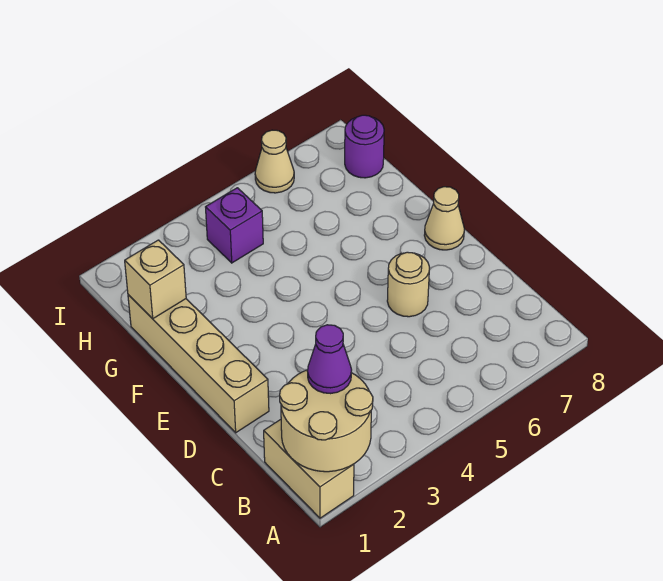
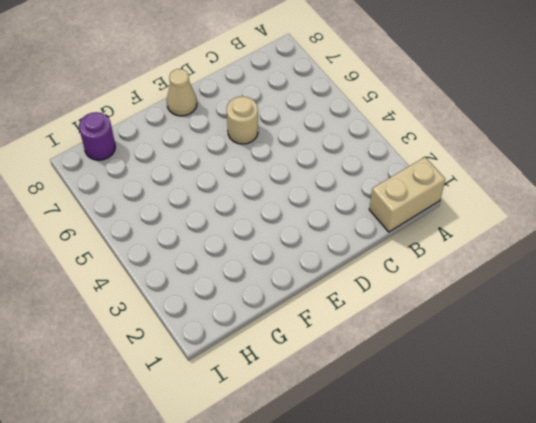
none -> tan 1x4 brick [128,295,269,433]
none -> purple 1x1 brick [206,188,263,263]

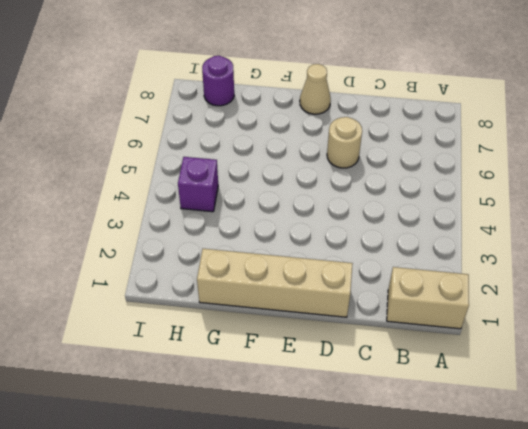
none -> tan 1x1 cone [255,130,294,193]
none -> tan 2x2 round brick [280,370,373,472]

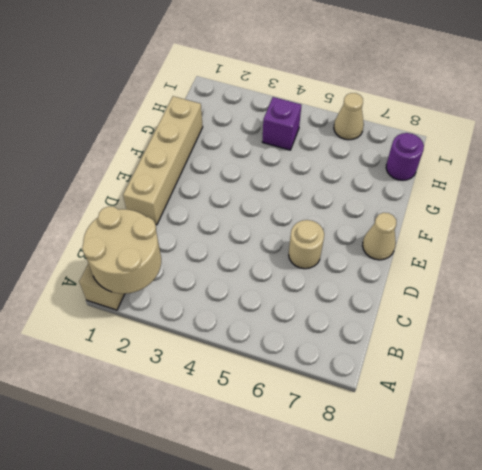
none -> tan 1x1 brick [125,240,186,319]
none -> purple 1x1 cone [308,325,352,394]

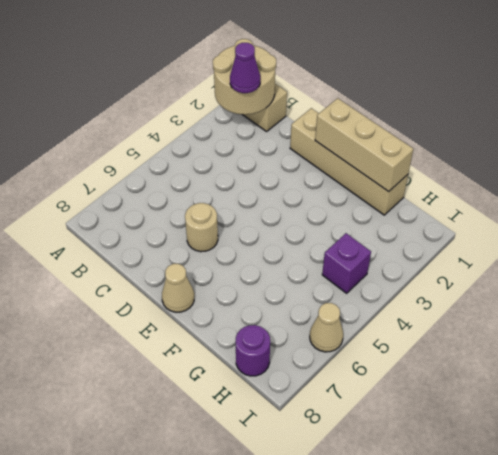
tan 1x3 brick [315,98,413,192] -> tan 1x1 brick [125,240,186,319]

